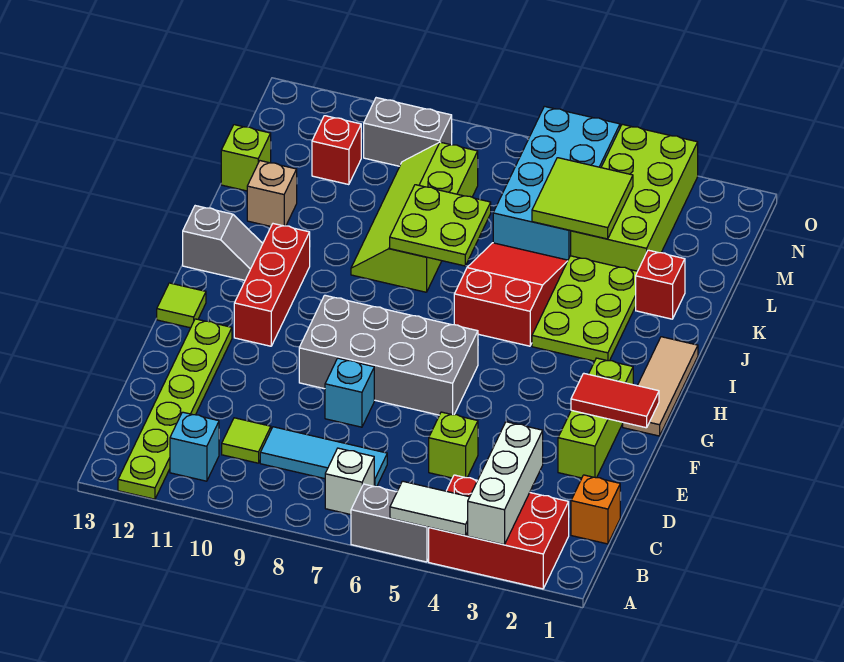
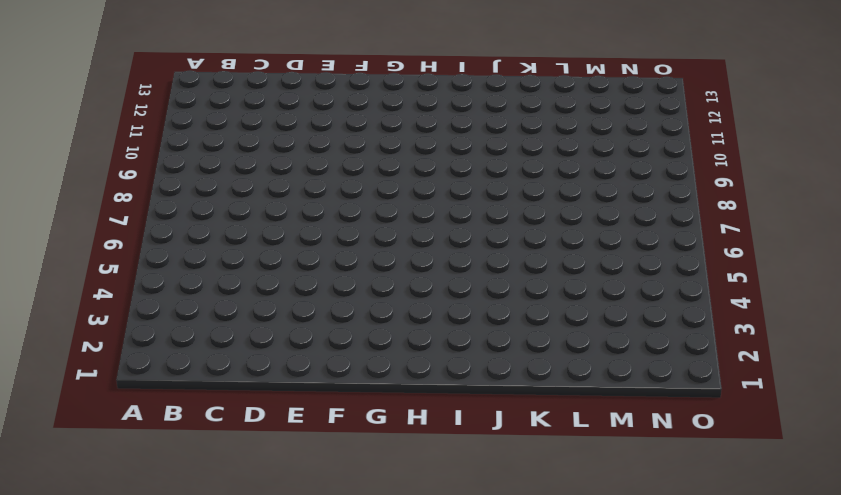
none -> red 2x3 brick [429,475,569,589]
none -> grey 1x2 brick [351,484,429,562]
none -> lime 1x6 plate [118,319,232,499]
none -> white 1x1 brick [325,448,374,515]

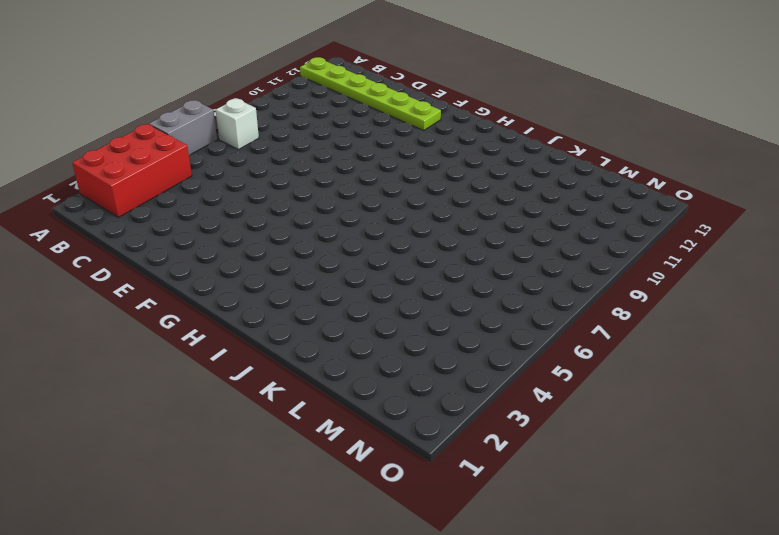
none -> cyan 1x1 brick [170,412,219,481]
none -> orange 1x1 brick [571,475,620,544]
none -> cyan 1x3 tile [260,427,387,487]
none -> lime 1x1 tile [222,418,271,463]

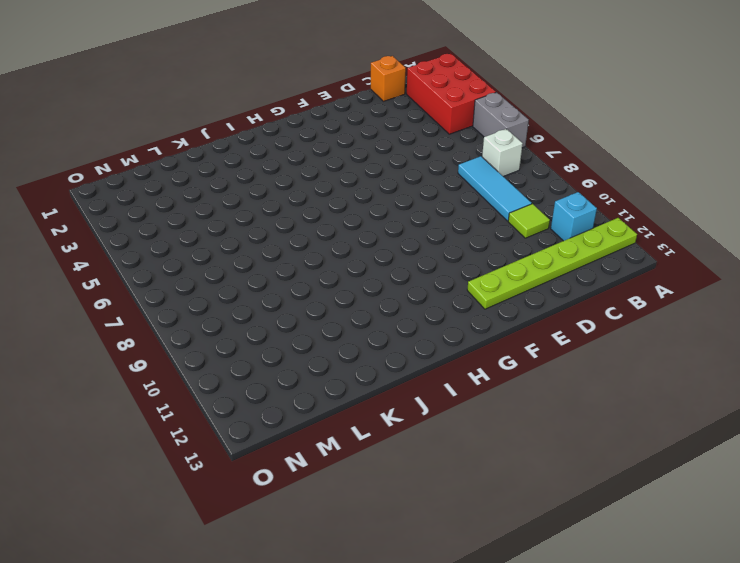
none -> lime 1x1 brick [429,412,478,478]
none -> lime 1x3 brick [558,358,633,478]
none -> cyan 1x1 brick [325,358,374,427]
none -> grey 2x4 brick [299,295,478,415]

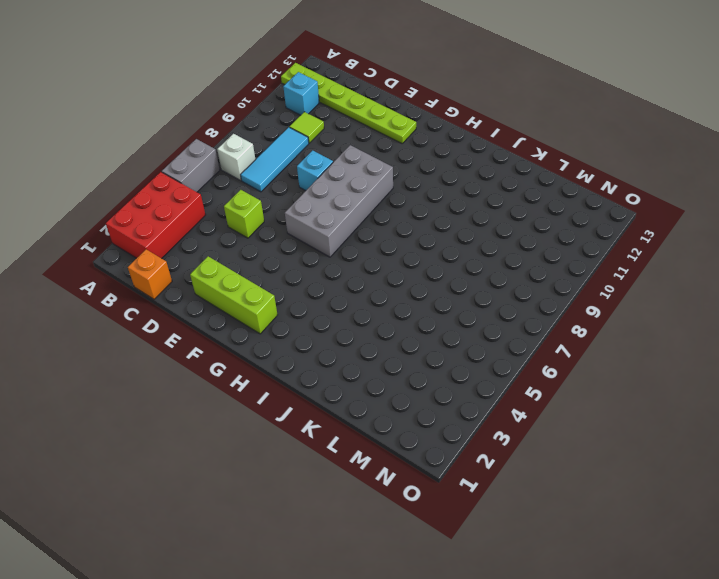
none -> tan 1x3 tile [623,337,698,436]
none -> red 1x3 brick [234,224,310,346]
none -> lime 1x1 tile [157,283,206,328]
none -> lime 2x3 plate [532,256,637,361]

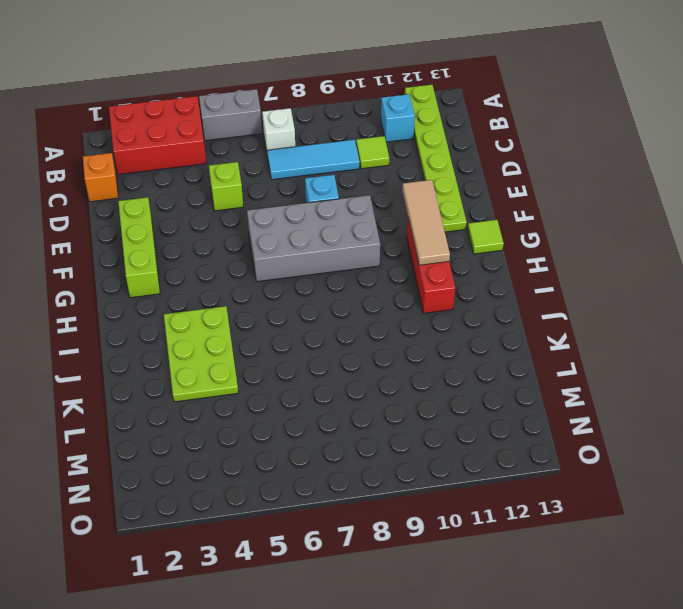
tan 1x3 tile [402,180,450,265] -> tan 1x3 tile moved to [623,337,698,436]
none -> red 2x3 slope [454,243,568,346]
none -> grey 1x2 slope [183,206,263,280]
none -> lime 2x4 slope [351,142,478,292]
none -> red 1x1 brick [636,250,685,319]

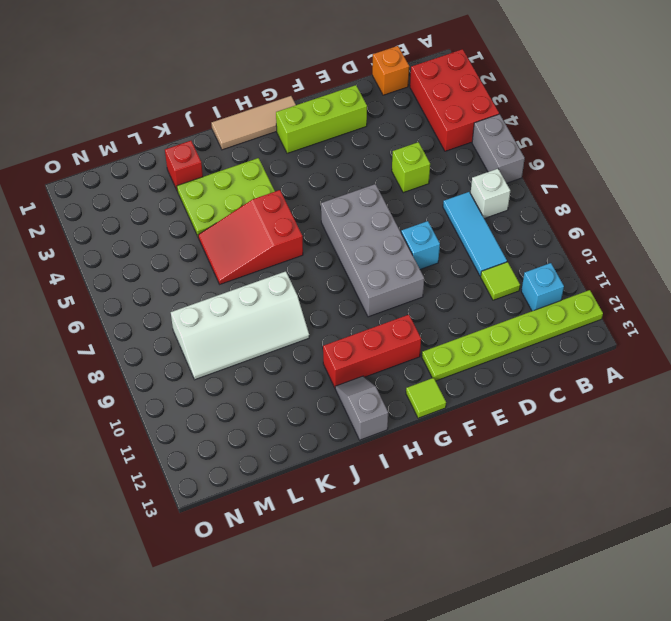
white 2x4 slope [171,271,309,380] -> lime 2x4 slope [351,142,478,292]
none -> tan 1x1 brick [247,161,297,226]
none -> lime 2x4 brick [571,124,698,271]
none -> cyan 2x4 brick [493,106,620,260]
none -> lime 1x1 brick [221,125,271,191]

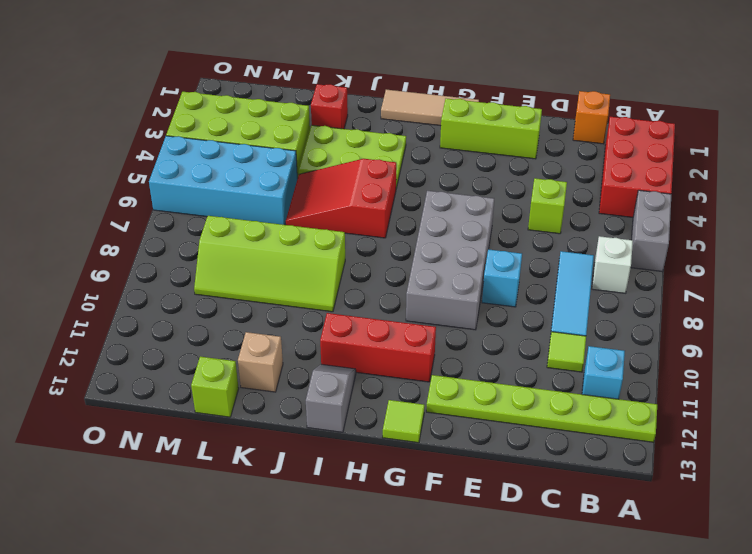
none -> red 1x1 brick [312,116,361,185]
none -> grey 1x2 brick [364,98,452,166]
none -> white 1x3 brick [468,422,543,545]
none -> white 1x2 tile [390,481,469,536]

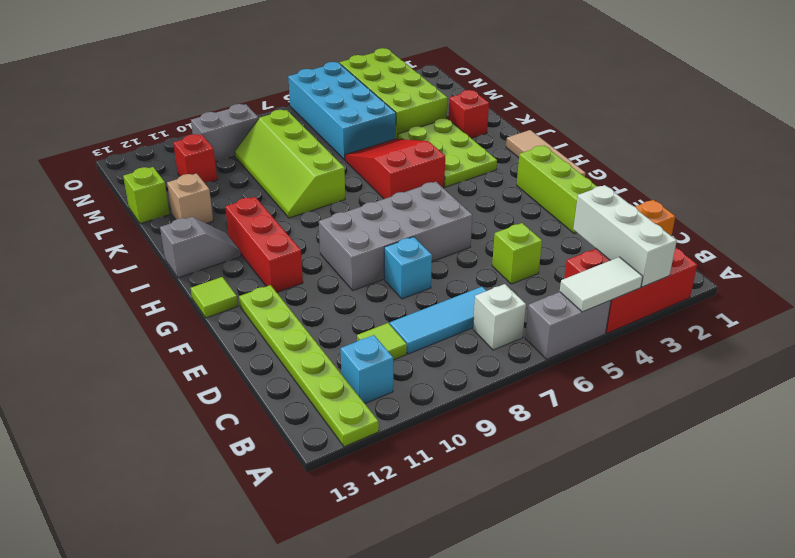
none -> red 1x2 tile [571,373,659,428]
none -> lime 2x2 plate [390,185,491,266]
none -> lime 2x2 tile [532,158,633,239]

